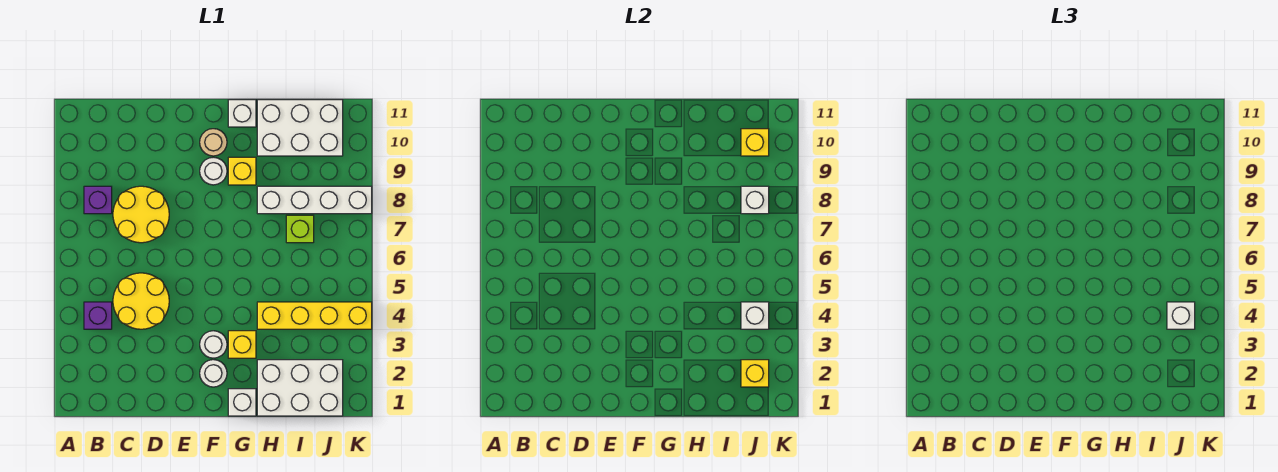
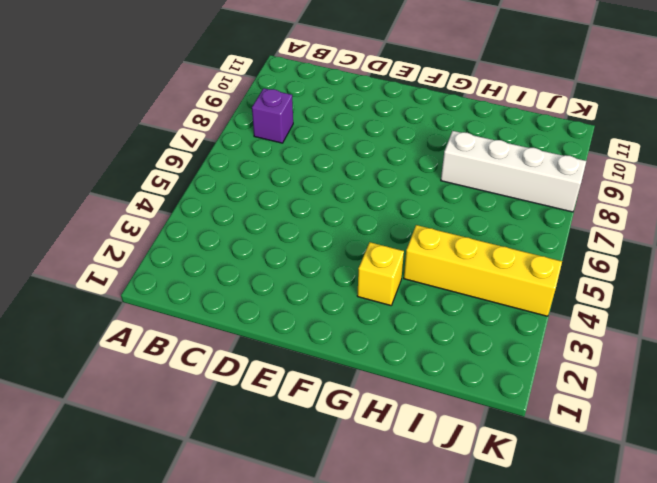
none -> purple 1x1 brick [84,302,112,329]
none -> yellow 2x2 round brick [113,273,169,329]
none -> yellow 2x2 round brick [113,186,169,243]

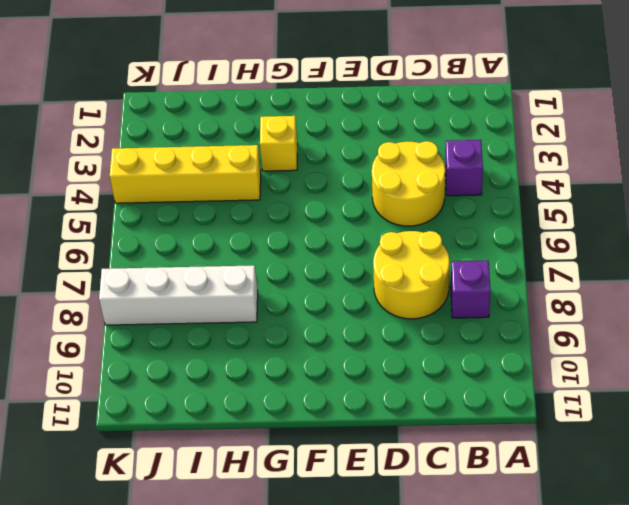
none -> white 1x1 round brick [200,360,227,387]
none -> white 1x1 round brick [200,331,227,358]
none -> white 1x1 round brick [200,157,227,185]

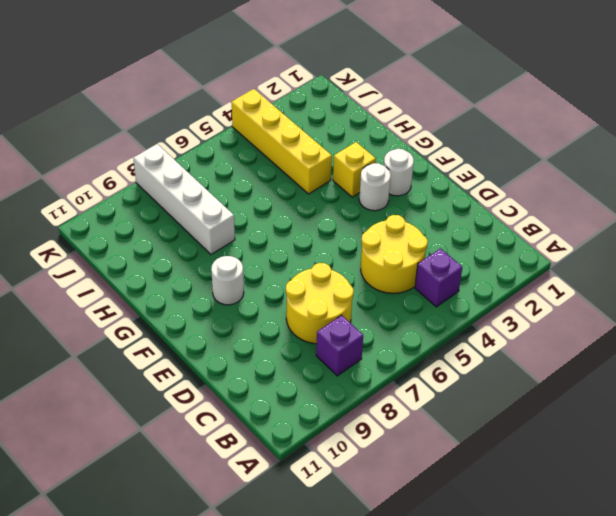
none -> tan 1x1 round brick [200,129,227,156]
none -> white 1x1 brick [228,389,256,416]
none -> yellow 1x1 brick [228,157,256,185]

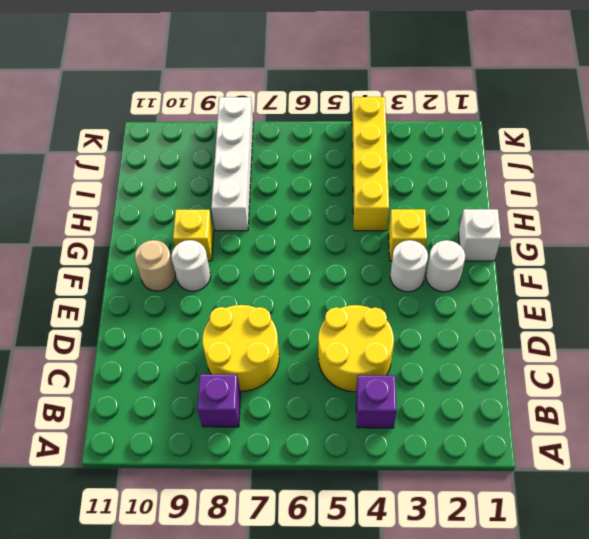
none -> white 1x1 brick [228,100,256,127]
none -> white 2x3 brick [257,360,343,416]
none -> white 2x3 brick [257,100,343,156]

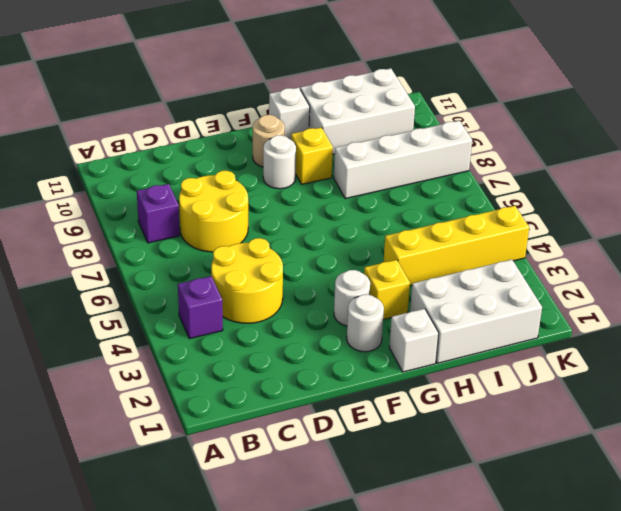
none -> lime 1x1 brick [286,215,314,243]
none -> yellow 1x1 brick [741,360,769,387]
none -> white 1x1 brick [741,302,769,329]

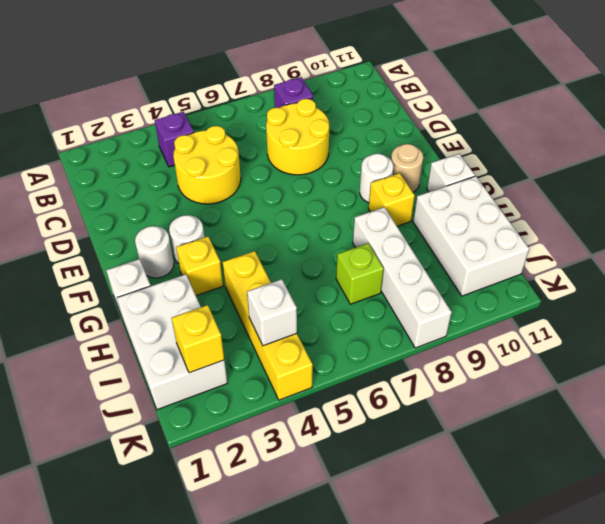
none -> white 1x1 brick [741,186,769,214]
none -> yellow 1x1 brick [741,129,769,156]
none -> white 1x1 brick [1167,302,1195,329]

